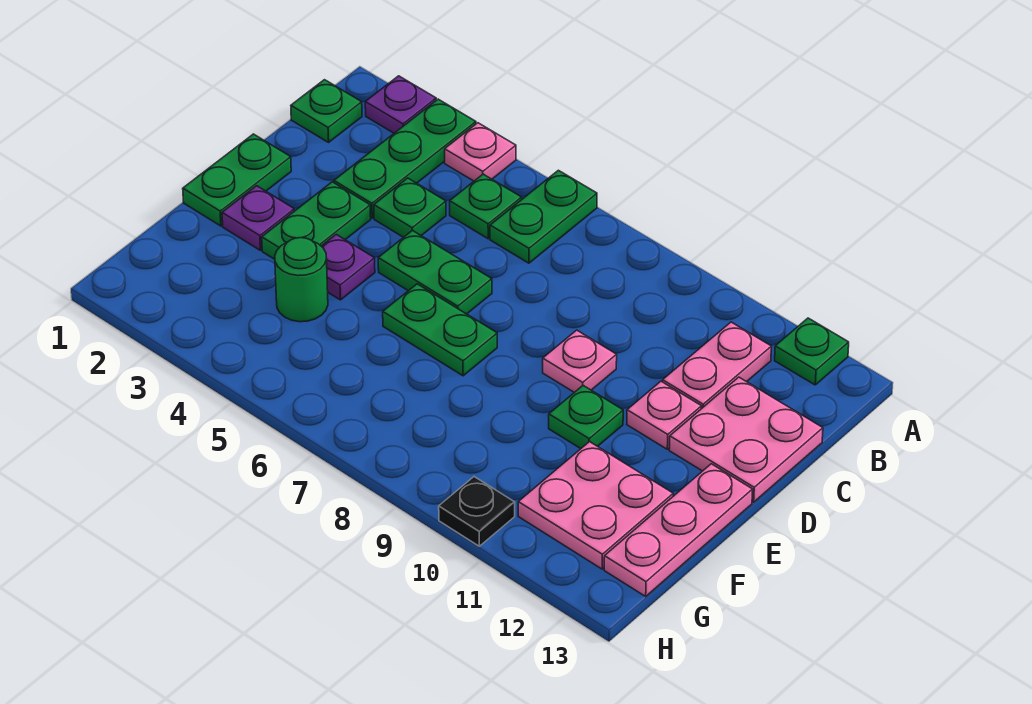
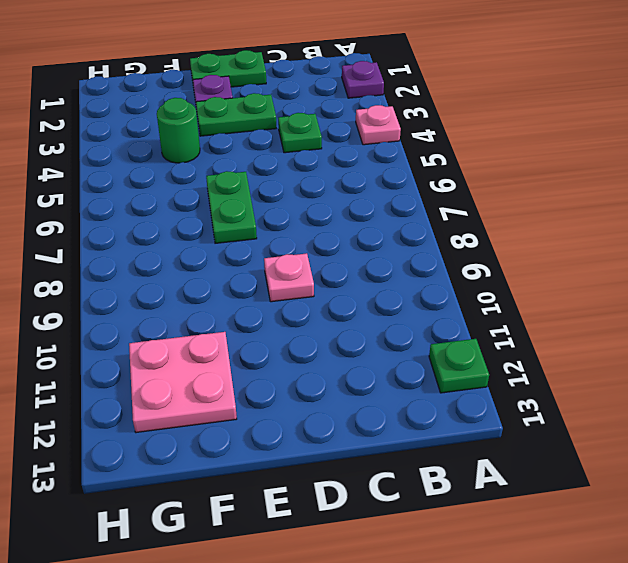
none -> green 1x3 plate [334,99,476,218]
none -> green 1x2 plate [490,170,597,263]
none -> green 1x1 plate [291,80,362,142]

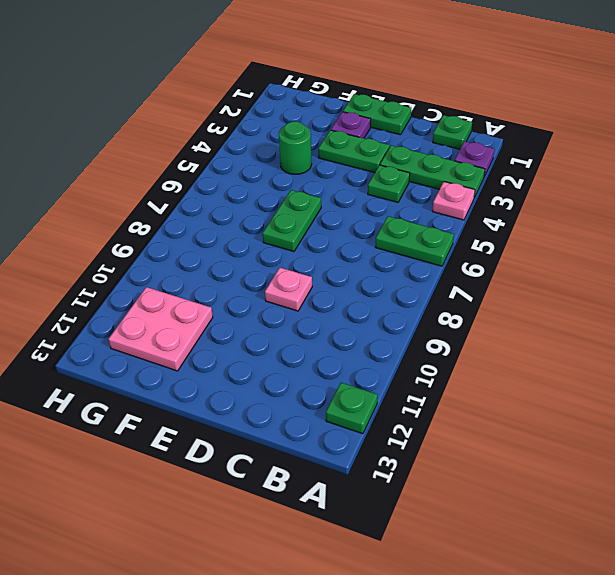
none -> green 1x1 plate [450,174,522,239]
none -> pink 1x2 plate [663,322,771,409]
none -> pink 2x2 plate [669,377,823,502]

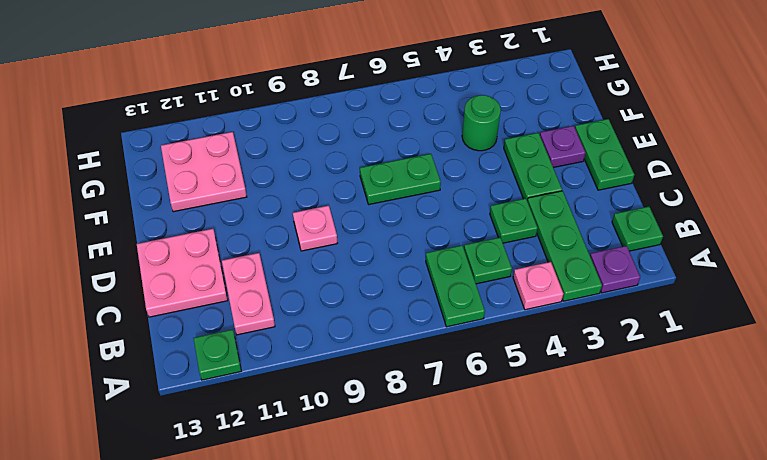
none -> green 1x2 plate [378,230,492,314]
none -> pink 1x1 plate [627,381,702,449]
none -> purple 1x1 plate [322,234,375,300]

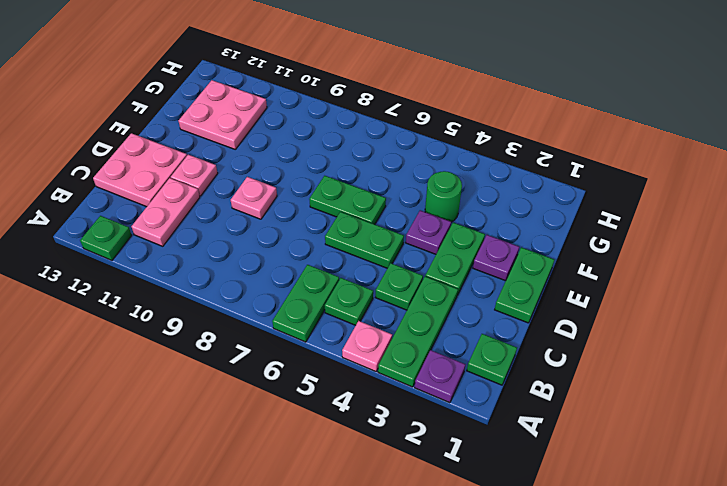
none -> green 1x1 plate [549,386,623,449]
none -> pink 1x3 plate [604,464,753,596]
none -> black 1x1 plate [439,477,515,546]

